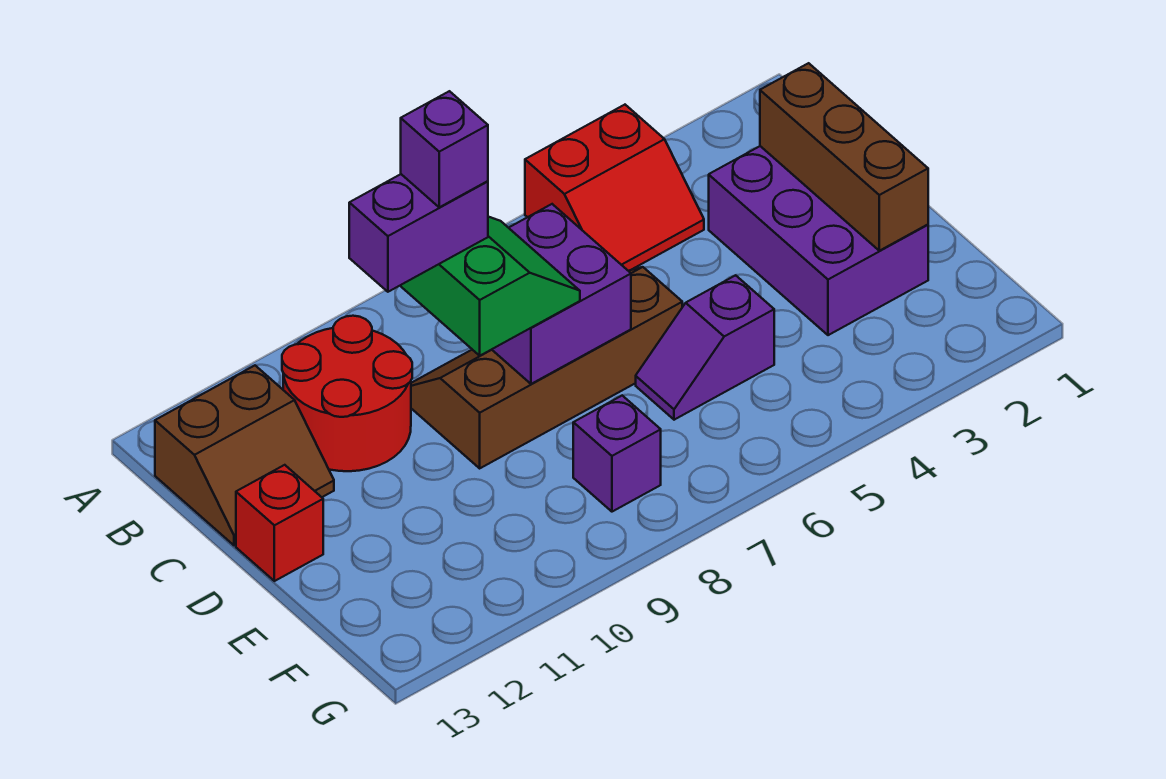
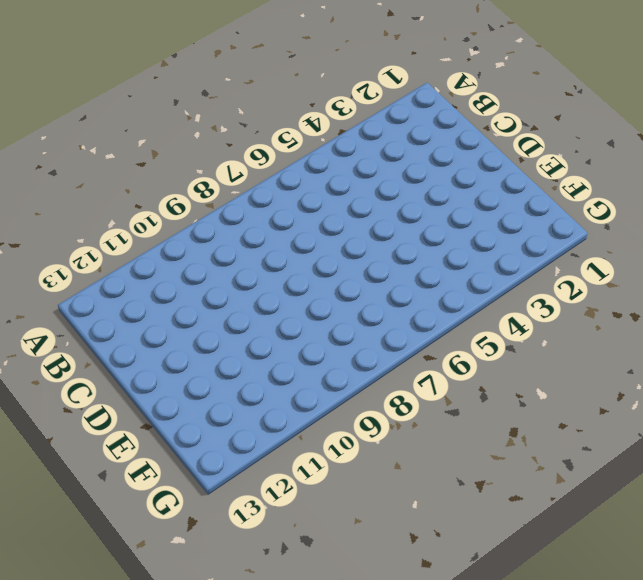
none -> red 2x2 slope [525,105,704,271]
none -> red 2x2 round brick [282,316,412,471]
none -> brown 2x2 slope [155,365,334,545]

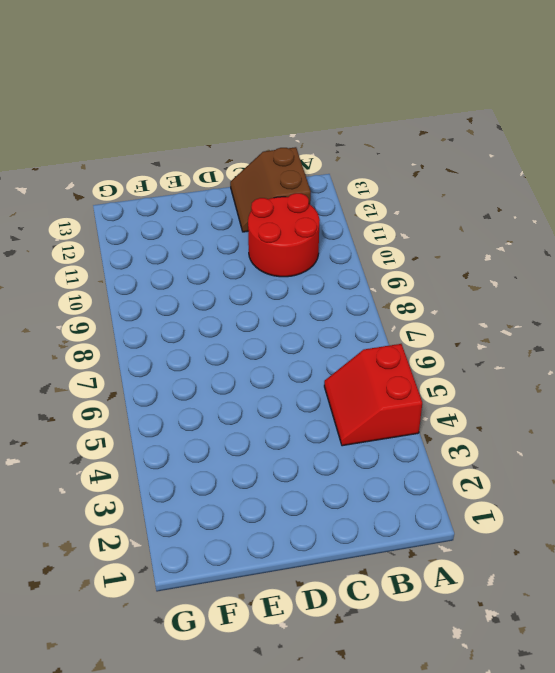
none -> purple 2x3 brick [709,146,928,335]
none -> brown 2x4 slope [411,267,682,468]
none -> red 1x1 brick [236,465,323,581]

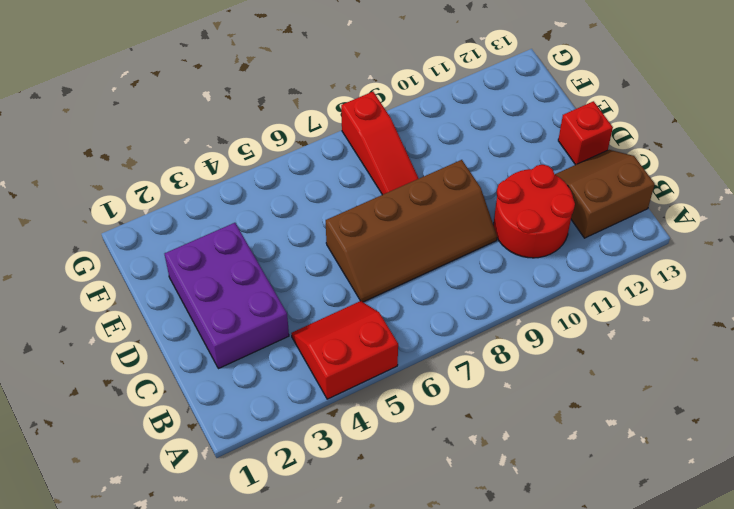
red 1x3 slope [341,92,419,195] -> purple 1x1 brick [573,396,661,512]
none -> purple 1x2 slope [636,275,774,420]
none -> brown 1x3 brick [760,63,928,251]
none -> purple 2x2 brick [492,204,631,384]

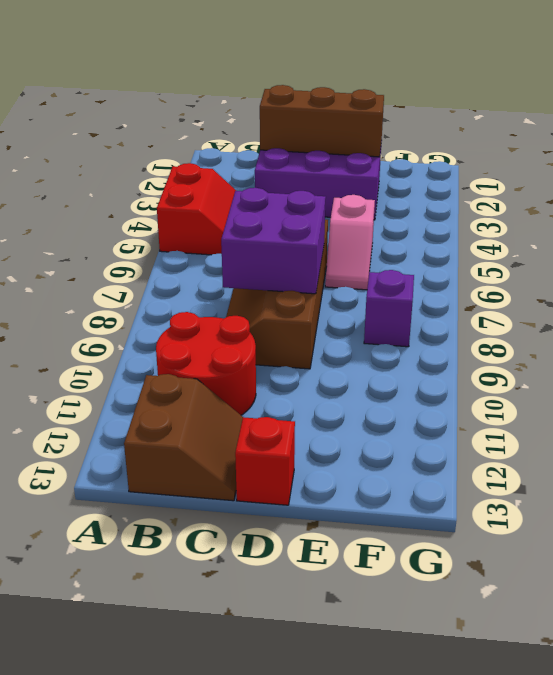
pink 1x2 slope [325,195,375,290] -> purple 1x2 slope [636,275,774,420]
none -> green 2x2 slope [401,217,580,356]
none -> purple 1x2 brick [349,174,488,292]
none -> purple 1x1 brick [401,91,488,207]

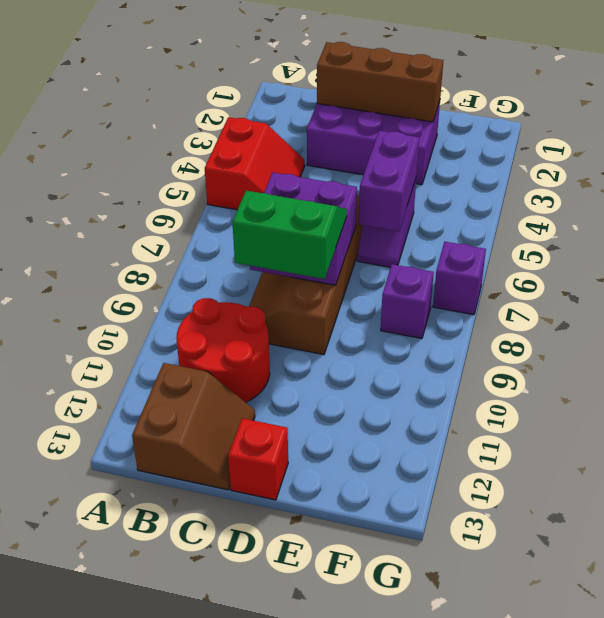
purple 1x2 brick [359,131,419,231] -> purple 1x2 brick moved to [349,174,488,292]
purple 1x1 brick [433,242,486,315] -> purple 1x1 brick moved to [401,91,488,207]

